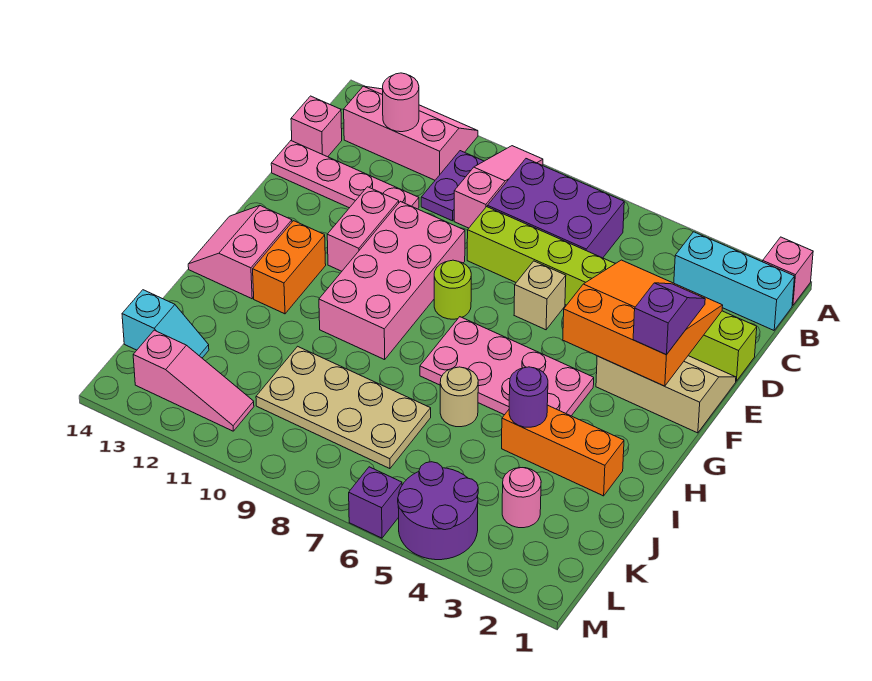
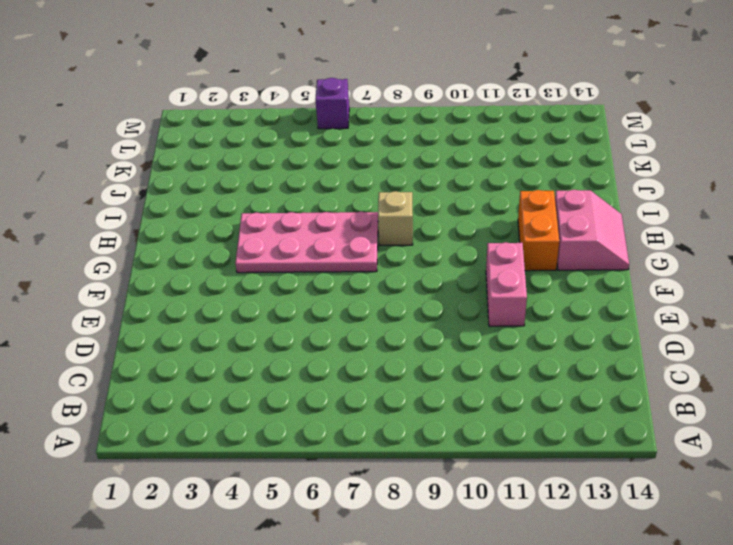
tan 1x1 brick [378,191,413,245] -> tan 1x1 brick moved to [514,261,566,330]
none -> pink 1x1 brick [763,237,813,306]
none -> pink 1x3 slope [454,146,543,228]
none -> pink 2x3 slope [344,86,478,180]

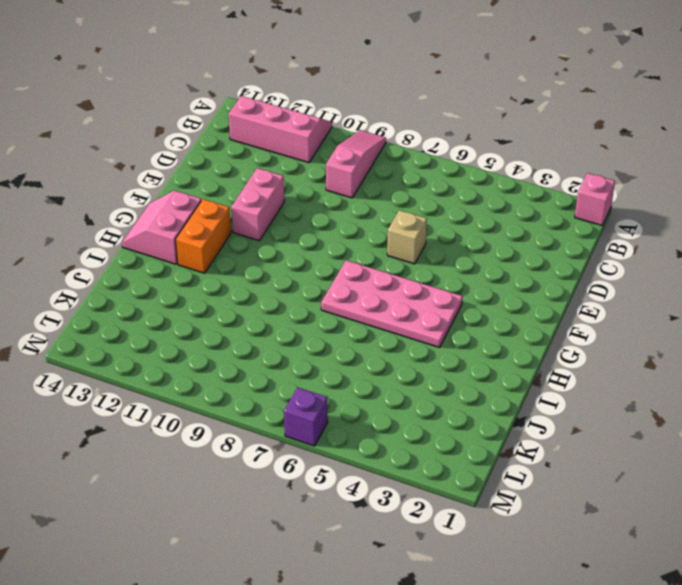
none -> cyan 1x3 brick [674,232,795,330]
none -> purple 2x3 brick [487,159,624,258]
none -> purple 1x2 plate [421,151,484,221]

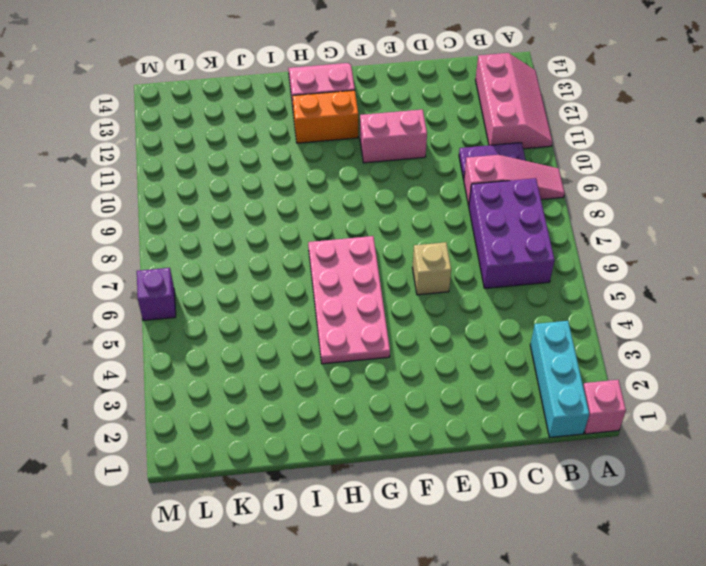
none -> pink 1x1 brick [291,96,342,157]
none -> lime 1x8 brick [467,207,757,381]
none -> pink 1x4 plate [271,141,419,209]

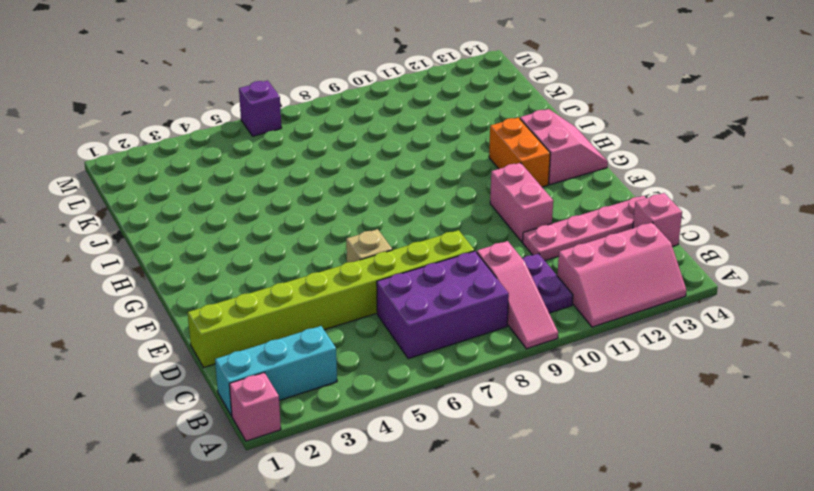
none -> tan 2x3 slope [596,356,736,433]
none -> pink 2x4 brick [319,201,465,360]
none -> lime 1x1 round brick [434,260,471,319]

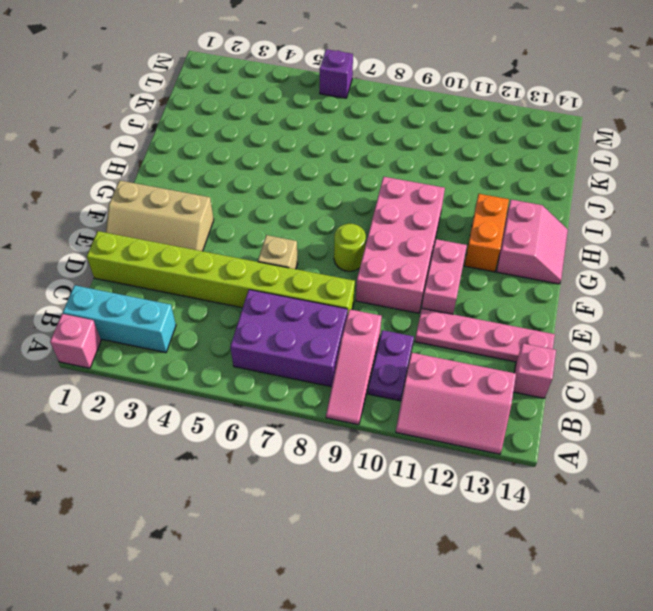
none -> pink 2x4 plate [420,317,594,416]
none -> orange 1x3 brick [502,405,624,496]
none -> tan 1x1 round brick [440,367,478,427]

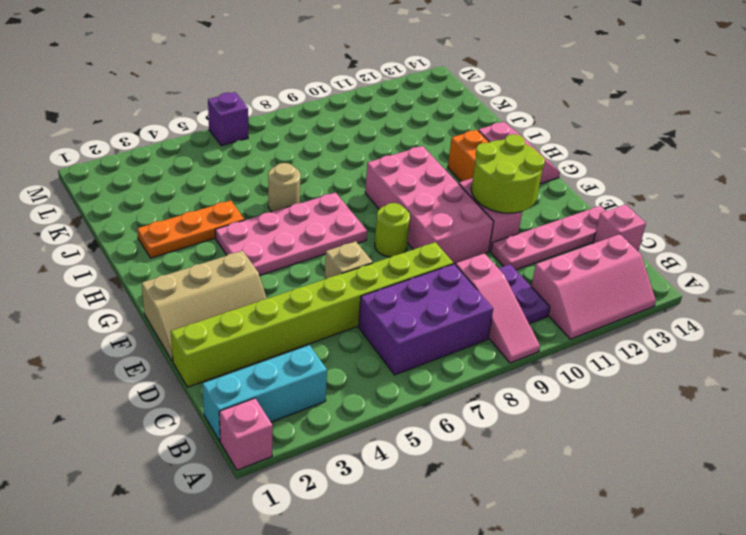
lime 2x2 round brick [471,134,545,213] -> none
orange 1x3 plate [137,201,245,258] -> orange 1x3 brick [502,405,624,496]
none -> tan 2x4 plate [256,346,431,469]
none -> pink 1x1 round brick [502,468,541,528]
none -> cyan 1x2 slope [122,290,209,358]

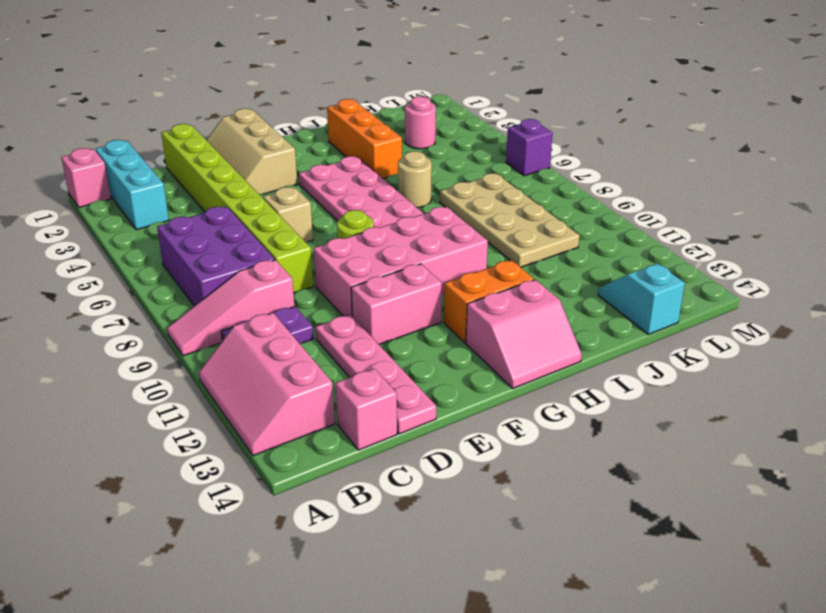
none -> purple 2x2 round brick [398,462,478,560]
none -> pink 1x3 slope [133,330,254,431]
none -> pink 1x1 round brick [383,73,419,132]

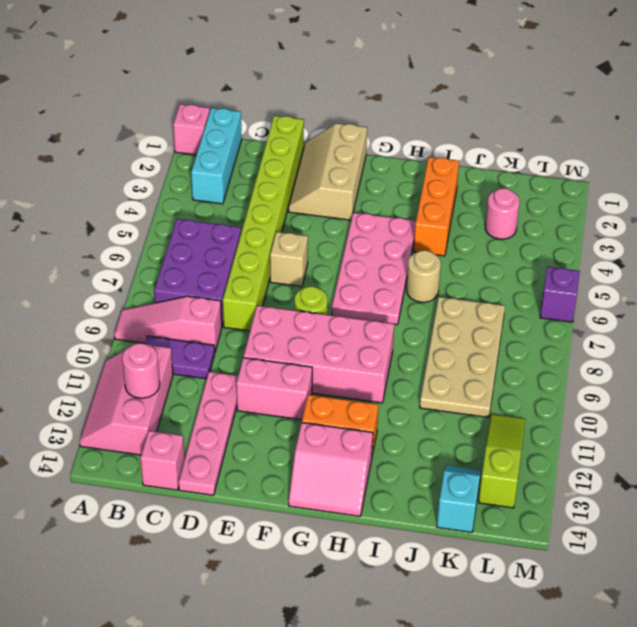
lime 1x3 slope [479,414,525,508] -> pink 1x3 slope [133,330,254,431]
none -> purple 2x2 round brick [398,462,478,560]
none -> orange 3x3 slope [563,260,723,386]
none -> purple 1x1 round brick [509,367,548,427]

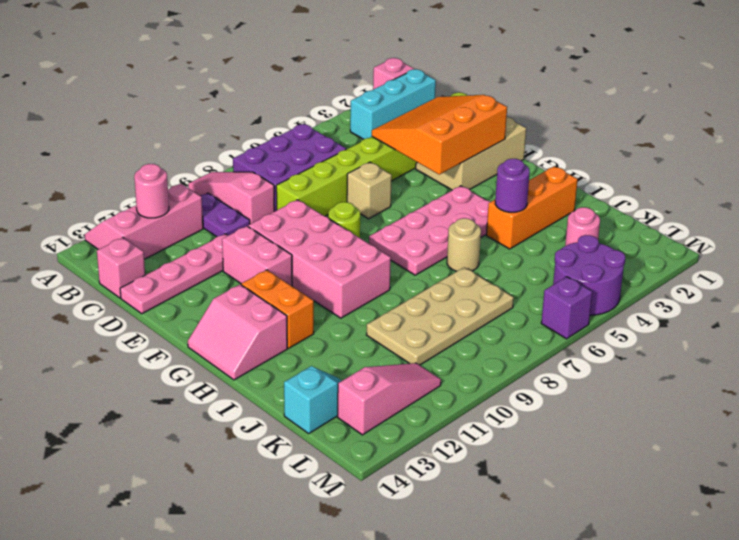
none -> purple 1x2 slope [633,283,705,355]

